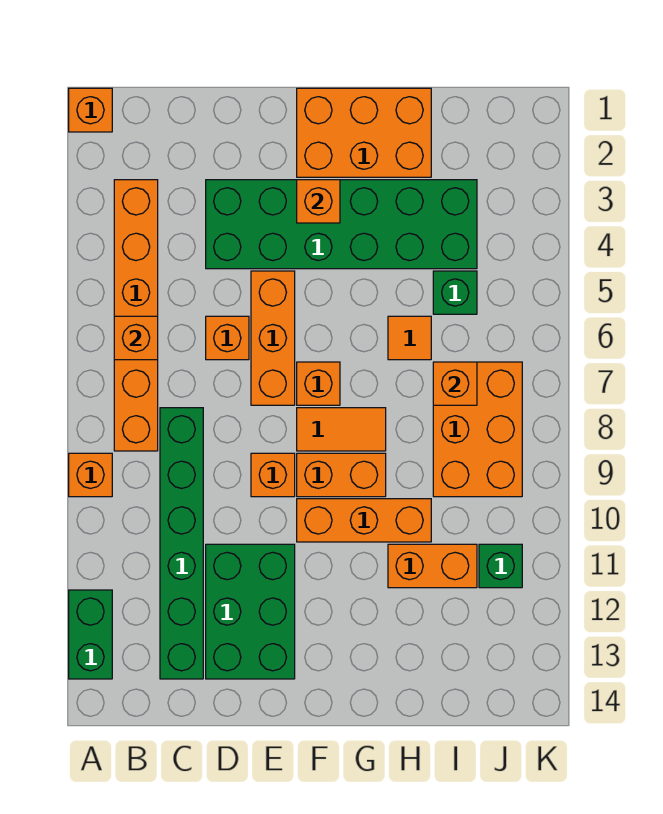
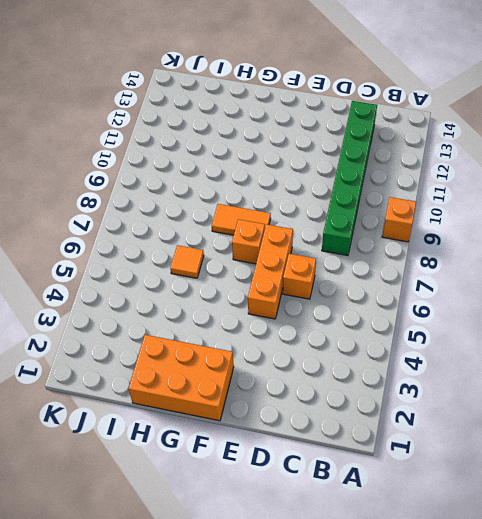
none -> orange 1x1 brick [69,88,112,132]
none -> green 1x2 brick [69,590,112,679]
none -> orange 1x6 brick [114,180,158,451]

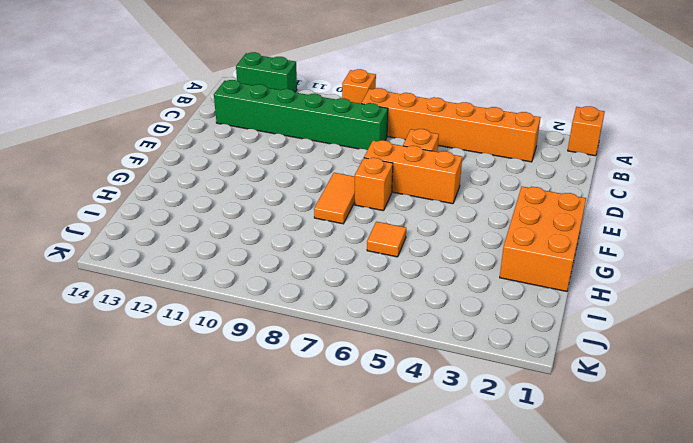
none -> green 2x6 brick [206,180,477,269]
none -> green 2x3 brick [206,544,295,679]
none -> orange 1x1 brick [251,453,295,497]

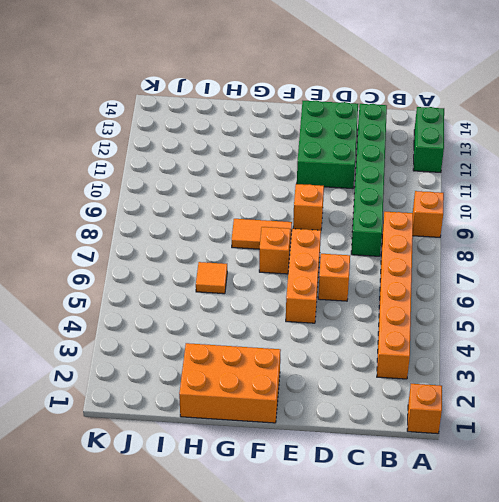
none -> green 2x6 brick [206,180,477,269]
none -> orange 1x2 brick [297,453,386,497]
none -> orange 1x3 brick [297,499,431,542]

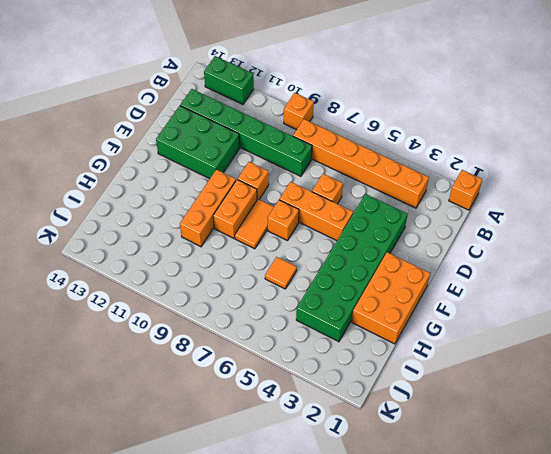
none -> orange 1x2 brick [388,544,477,588]
none -> green 1x1 brick [433,271,477,314]
none -> orange 2x3 brick [433,362,522,497]

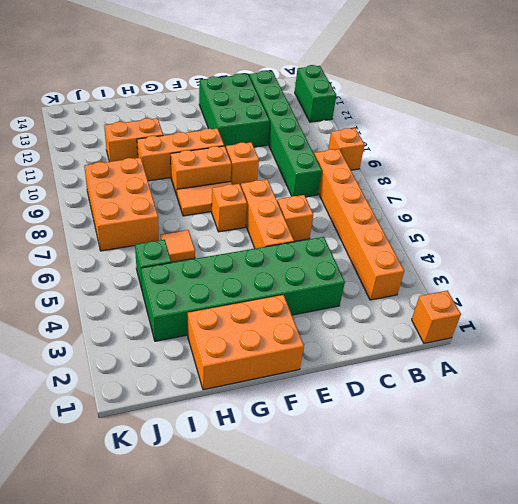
none -> green 1x1 brick [479,544,522,588]
none -> orange 1x1 brick [114,316,158,360]
none -> orange 1x1 brick [297,180,340,223]

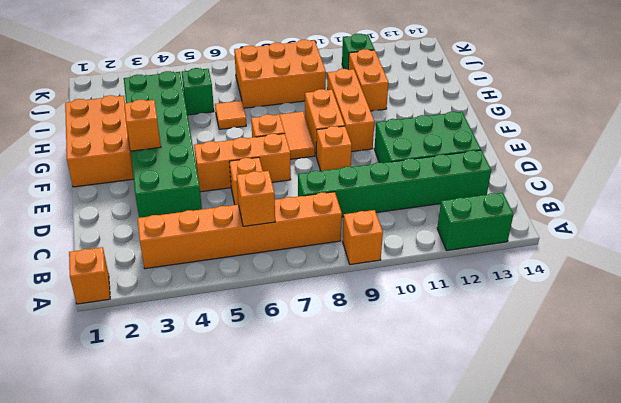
none -> orange 1x1 brick [433,362,477,405]

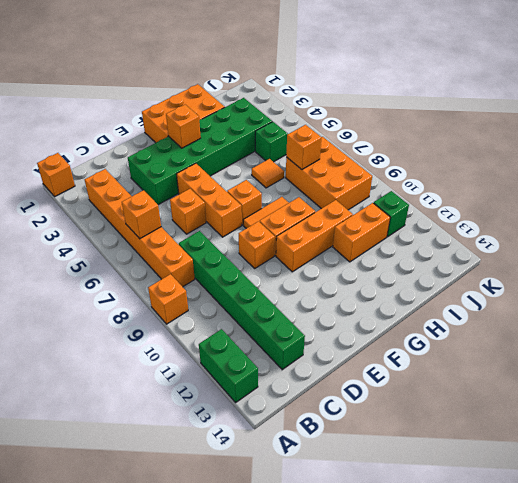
none -> green 2x3 brick [206,544,295,679]

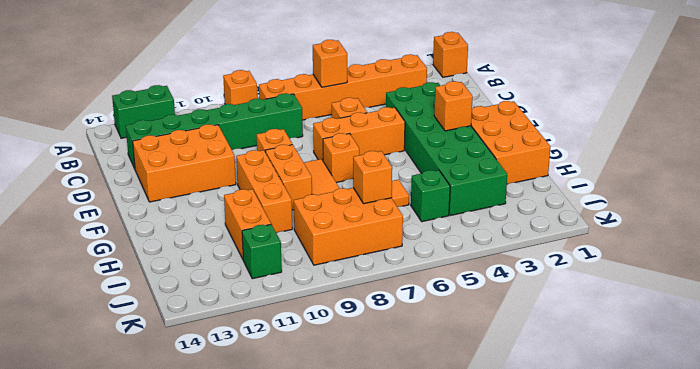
orange 2x3 brick [133,124,236,202] -> green 2x3 brick [206,544,295,679]

